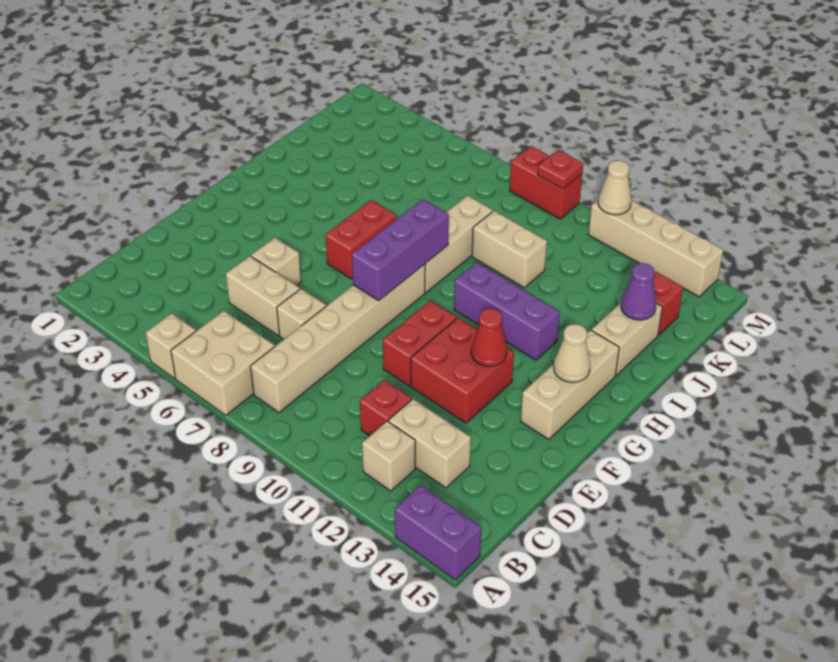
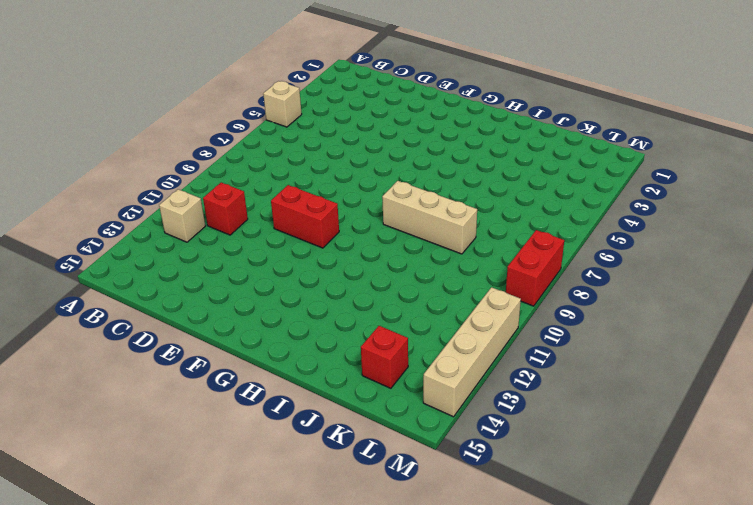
none -> tan 2x2 brick [171,311,275,415]
none -> purple 1x2 brick [395,485,482,580]
none -> tan 1x6 brick [251,264,425,413]

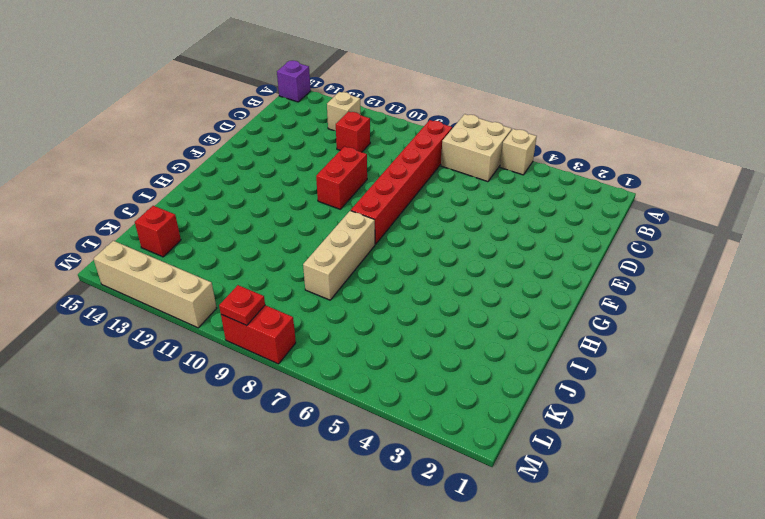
purple 1x1 brick [277,61,311,102] -> purple 1x2 brick [395,485,482,580]
red 1x6 brick [351,120,452,244] -> tan 1x6 brick [251,264,425,413]
none -> tan 1x2 brick [388,399,471,488]
none -> tan 1x2 brick [226,256,300,336]
none -> tan 1x1 brick [277,289,326,340]

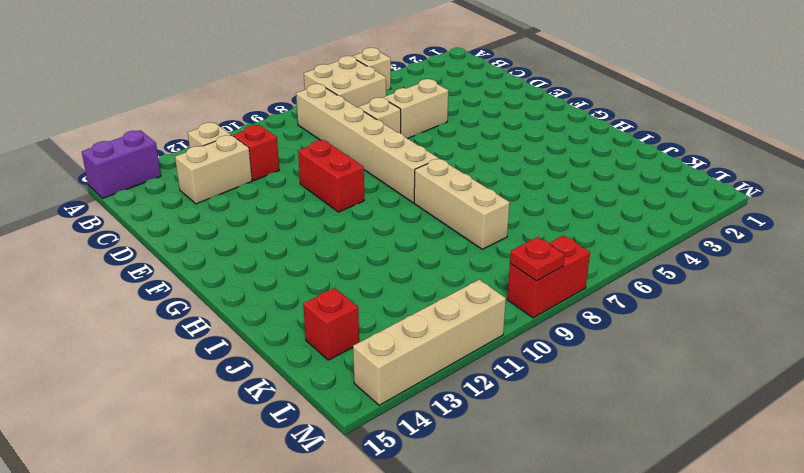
none -> tan 1x1 brick [251,238,301,286]
none -> red 2x2 brick [411,318,514,423]
none -> tan 1x3 brick [521,330,619,440]

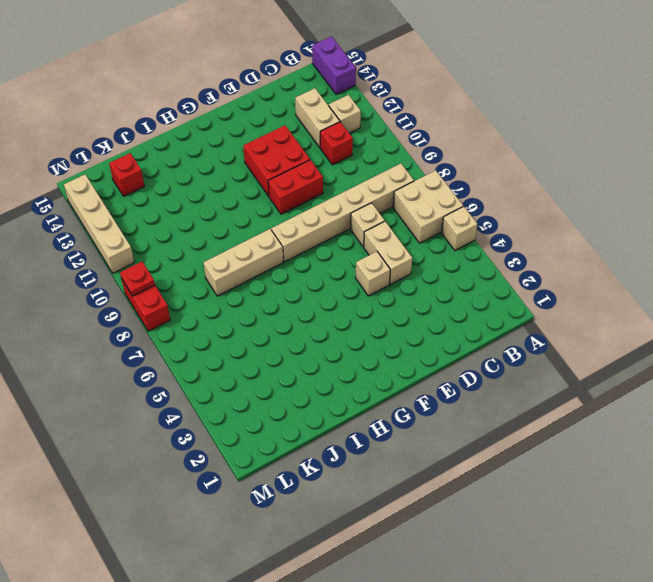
none -> tan 1x3 brick [521,330,619,440]
none -> red 1x2 brick [326,200,396,279]
none -> purple 1x3 brick [454,262,560,360]

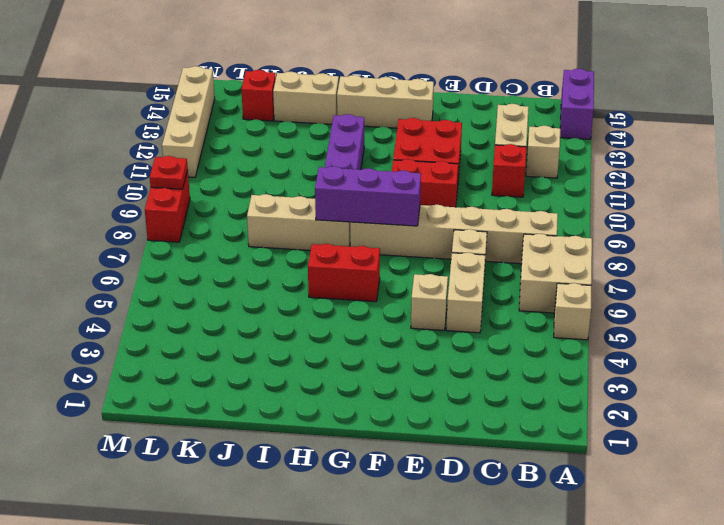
none -> tan 1x2 brick [472,211,547,288]
none -> red 1x1 cone [471,309,507,366]
none -> tan 1x1 cone [554,324,590,382]

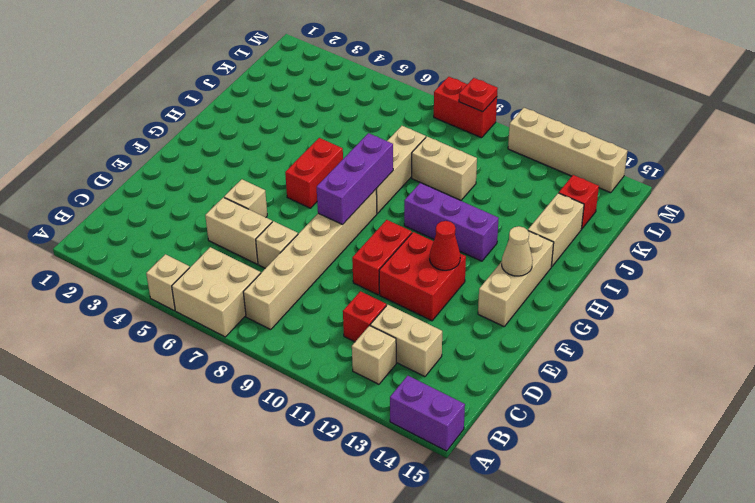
none -> purple 1x1 cone [621,263,657,320]
none -> tan 1x1 cone [598,160,631,215]

